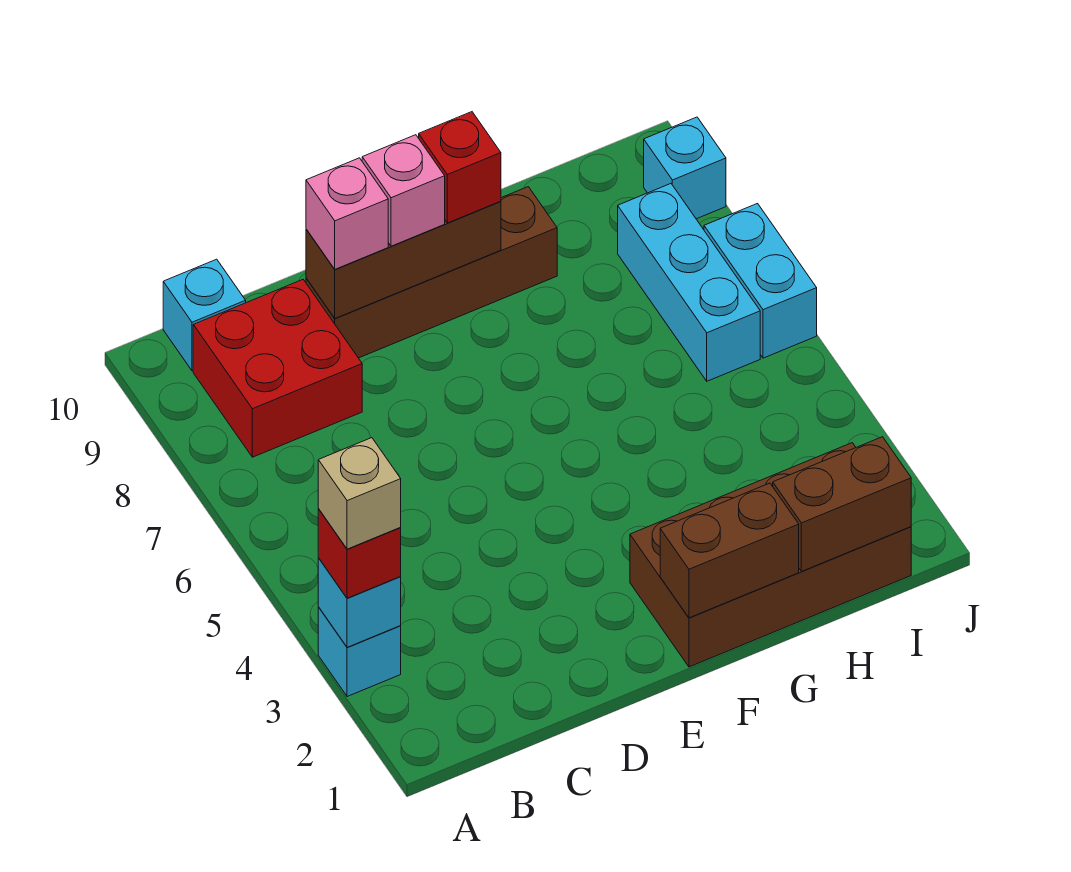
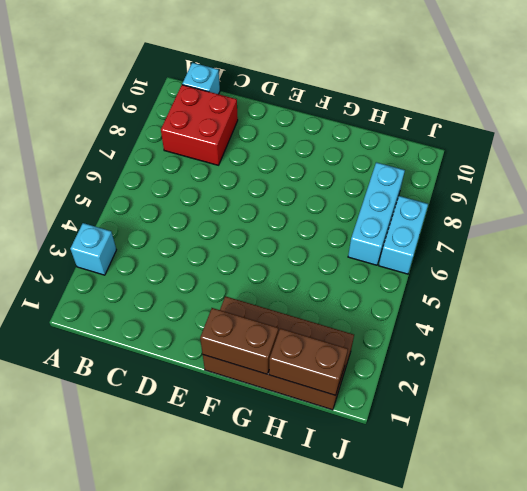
none -> brown 1x4 brick [306,187,557,358]
none -> cyan 1x1 brick [644,117,726,219]
none -> cyan 1x1 brick [318,558,401,647]

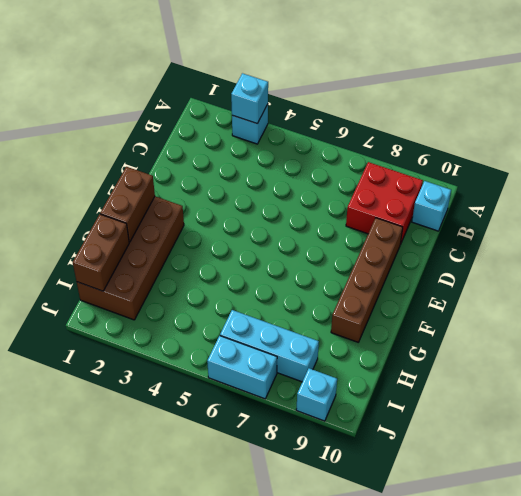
none -> brown 1x3 brick [306,201,501,318]
none -> red 1x1 brick [318,509,401,598]
none -> pink 1x1 brick [306,158,388,269]

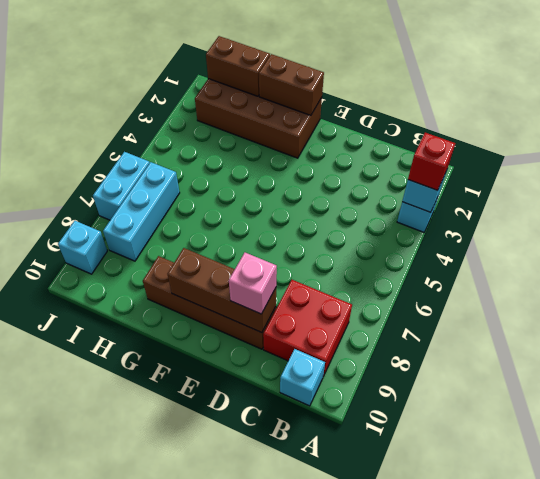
none -> pink 1x1 brick [362,135,445,246]
none -> red 1x1 brick [419,112,501,223]
none -> tan 1x1 brick [318,438,401,549]

